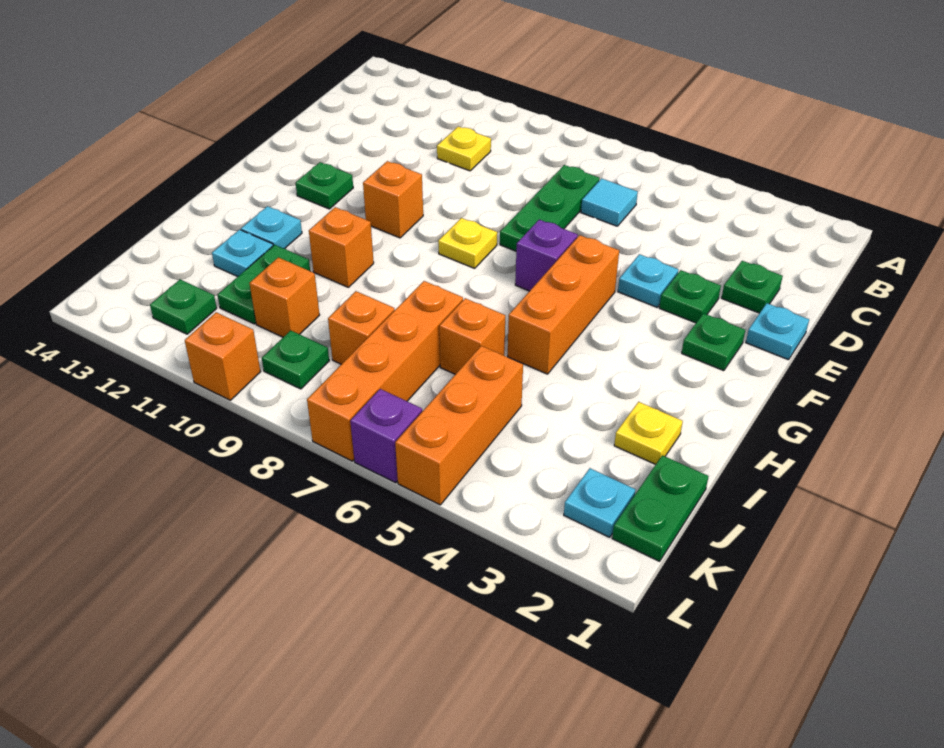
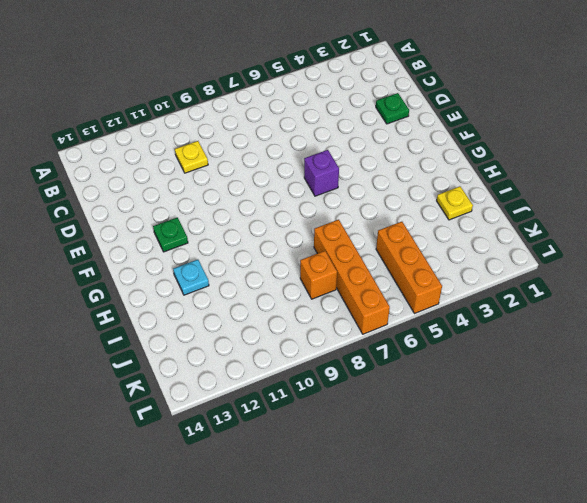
none -> cyan 1x1 tile [581,178,638,226]
none -> green 1x3 plate [500,165,600,251]
none -> cyan 1x1 plate [746,303,809,360]

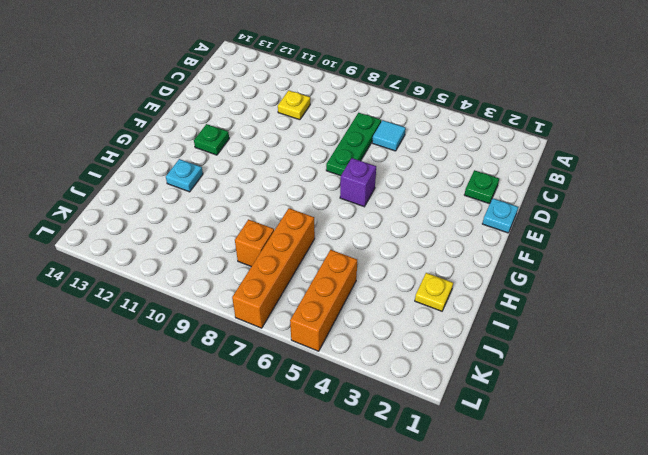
none -> green 1x1 plate [659,270,721,323]
none -> cyan 1x1 plate [618,254,678,307]
none -> green 1x1 plate [682,313,745,371]

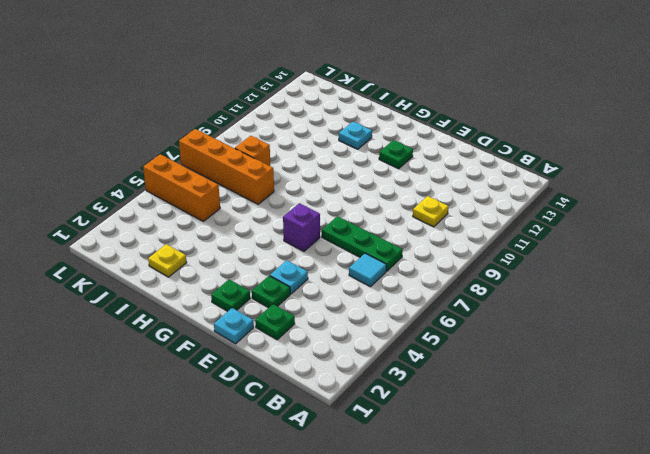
none -> orange 1x3 brick [508,235,619,374]
none -> yellow 1x1 plate [438,218,497,268]
none -> orange 1x1 brick [363,161,423,238]

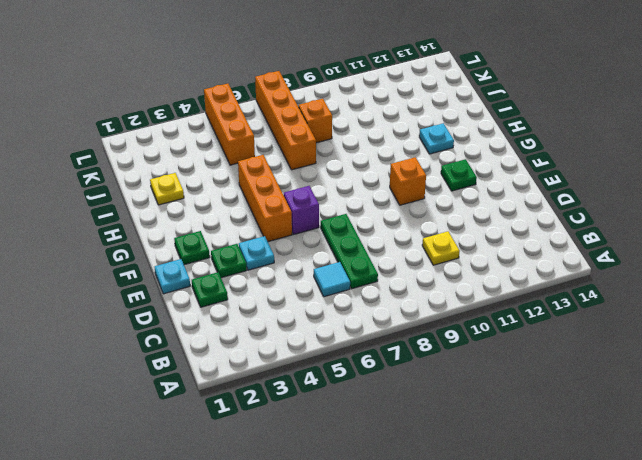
none -> yellow 1x1 plate [438,218,497,268]
none -> orange 1x1 brick [309,207,374,287]
none -> orange 1x1 brick [439,298,505,374]

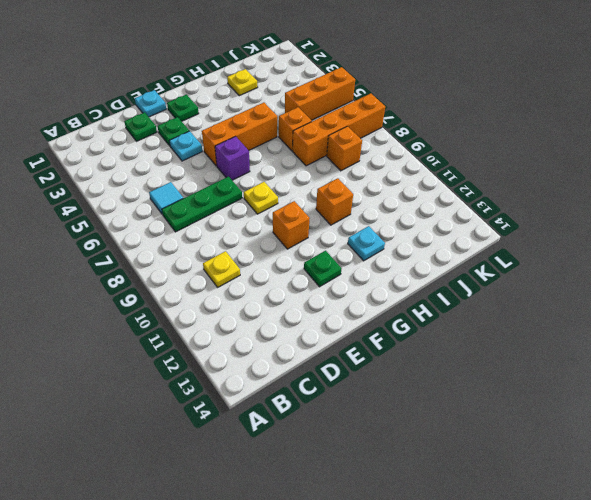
none -> green 1x2 plate [217,245,310,324]
none -> cyan 1x1 plate [212,230,273,276]
none -> green 1x2 plate [612,455,708,561]

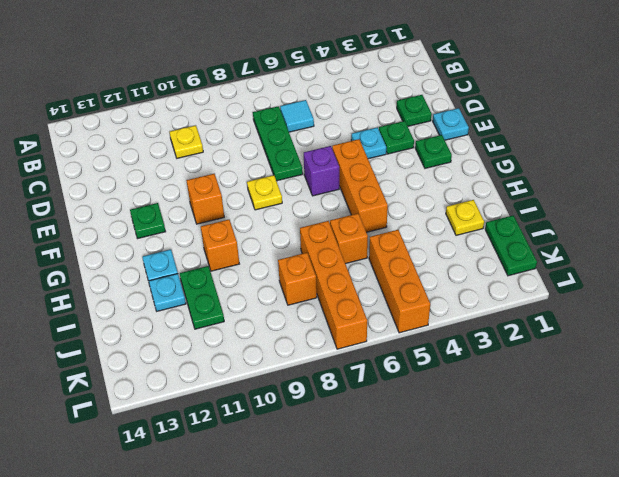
none -> orange 1x1 brick [250,257,320,337]
none -> cyan 1x1 plate [564,468,635,537]
none -> green 1x1 plate [262,330,329,389]

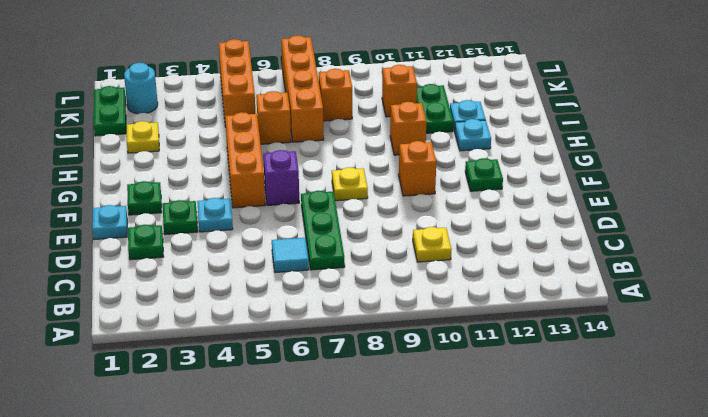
cyan 1x1 round brick [124,63,158,114] -> cyan 1x1 plate [564,468,635,537]
none -> green 1x1 plate [262,330,329,389]
none -> green 1x1 plate [150,280,217,334]
none -> purple 1x1 brick [350,389,422,483]

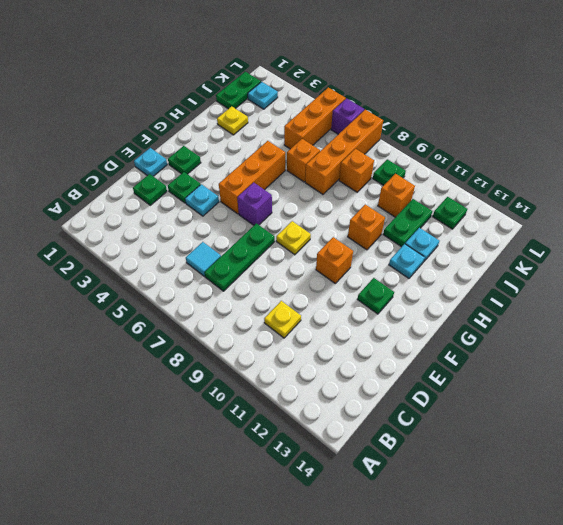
none -> orange 1x1 brick [185,312,261,400]

